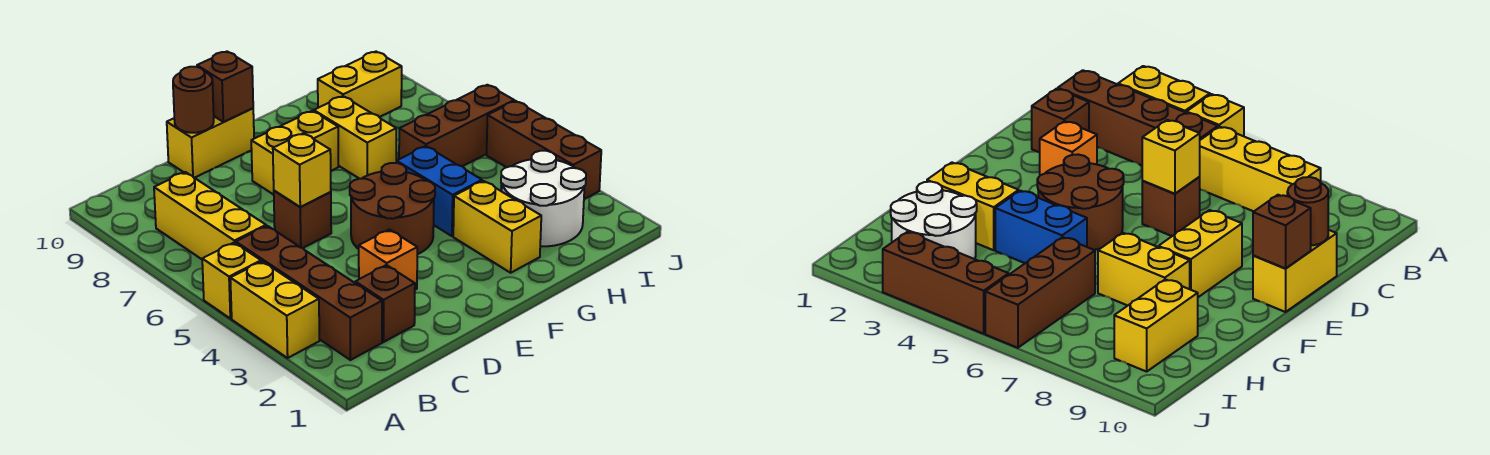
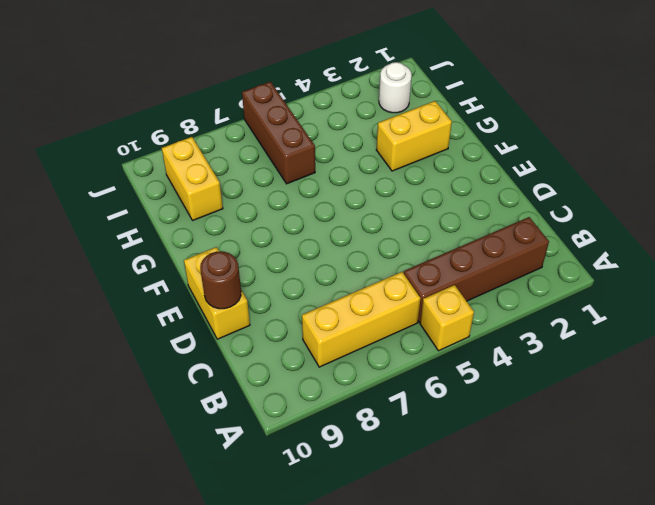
white 1x1 round brick [379,62,412,113] -> white 2x2 round brick [501,151,586,246]
none -> yellow 1x2 brick [230,261,319,358]
none -> brown 1x1 brick [355,265,415,342]
none -> orange 1x1 brick [359,229,417,290]

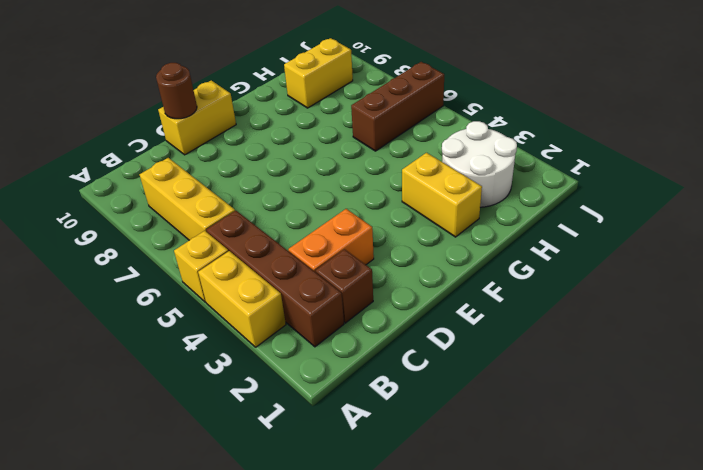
orange 1x2 brick [288,209,374,272] -> orange 1x1 brick [359,229,417,290]
none -> brown 1x1 brick [274,191,331,248]
none -> brown 2x2 round brick [350,163,435,254]
none -> yellow 1x2 brick [251,111,338,195]

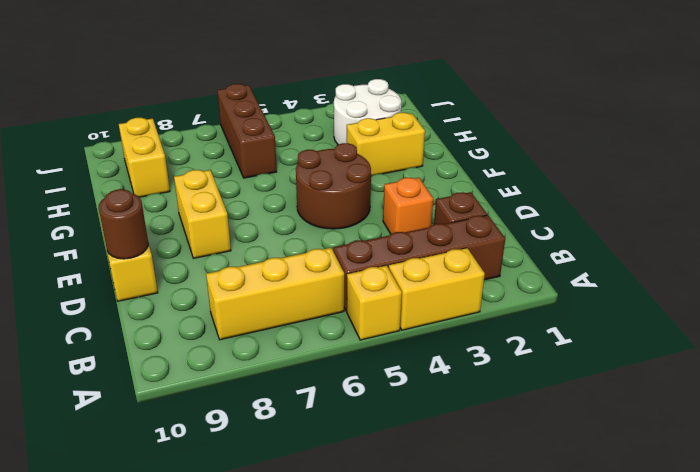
none -> brown 1x1 brick [274,191,331,248]
none -> blue 1x2 brick [397,146,482,236]
none -> yellow 1x2 brick [314,96,396,179]

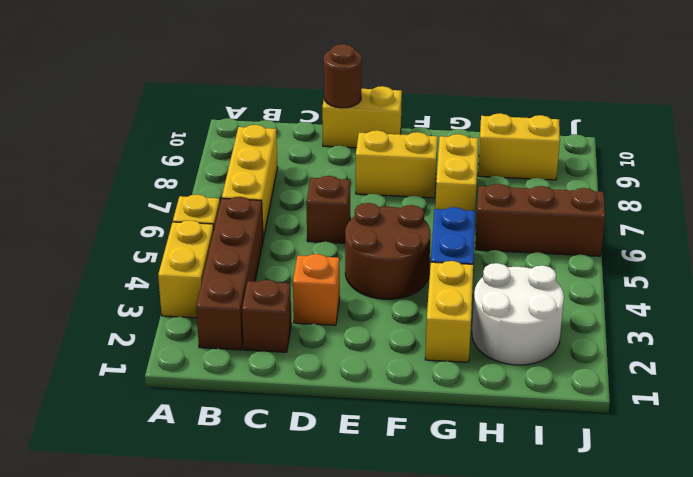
none -> brown 1x3 brick [487,101,601,199]
none -> yellow 1x1 brick [273,133,331,207]
none -> brown 1x1 brick [197,52,253,122]

